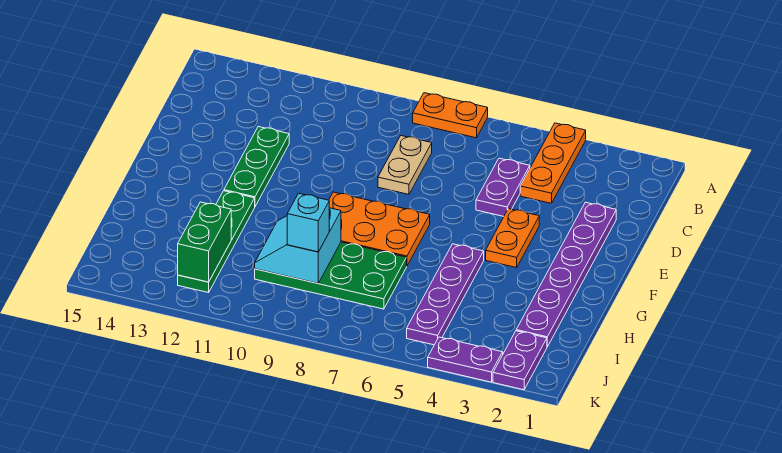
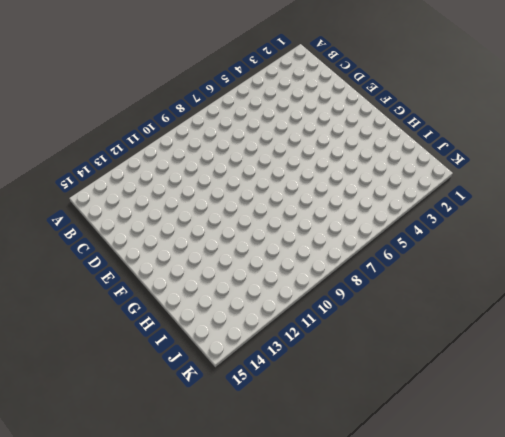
none -> orange 1x3 plate [520,123,586,203]
none -> orange 1x2 plate [413,93,488,138]
none -> purple 1x2 plate [476,158,530,216]

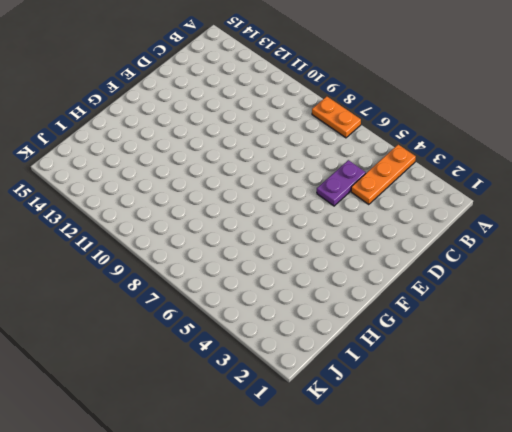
none -> tan 1x2 plate [378,136,432,194]
none -> purple 1x6 plate [516,202,616,347]
none -> green 1x3 plate [224,127,289,206]

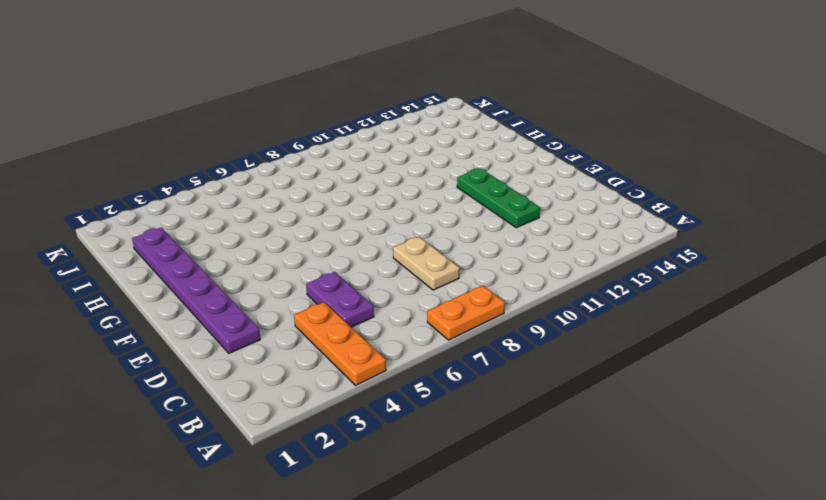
none -> orange 1x2 plate [486,209,539,268]
none -> orange 2x3 plate [329,192,430,266]
none -> purple 1x4 plate [407,244,484,345]

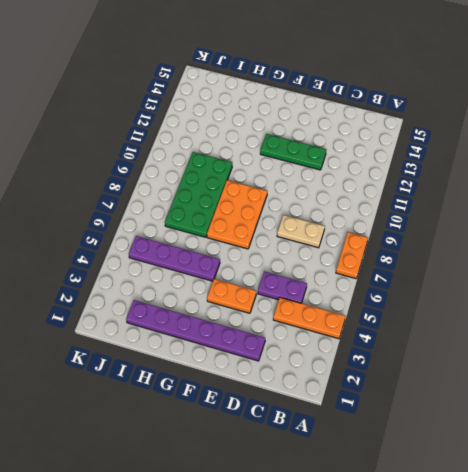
none -> green 1x4 plate [178,191,255,293]
none -> purple 1x2 plate [493,331,547,390]
none -> purple 1x2 plate [428,337,503,382]

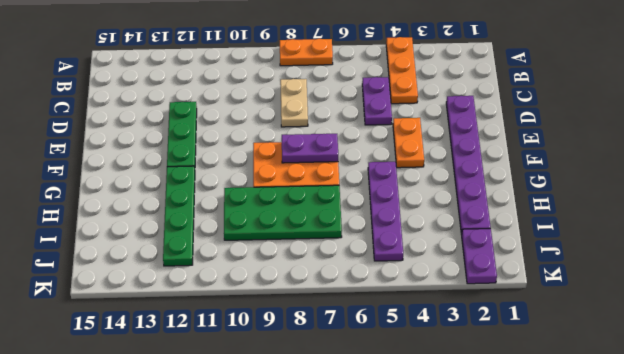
purple 1x2 plate [282,134,338,163] -> purple 1x2 plate moved to [428,337,503,382]
none -> cyan 2x2 slope [255,208,341,283]
none -> green 1x2 brick [178,202,231,282]
none -> cyan 1x1 brick [287,193,329,252]

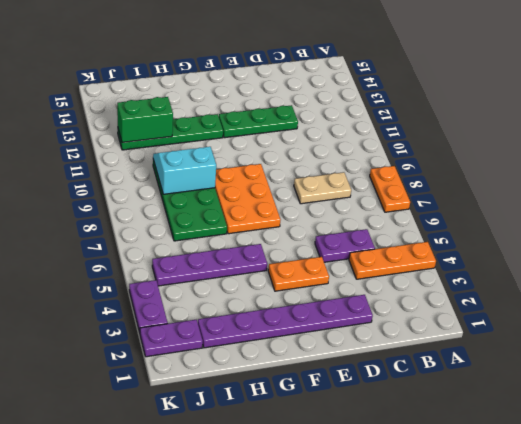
none -> cyan 1x1 brick [287,193,329,252]

